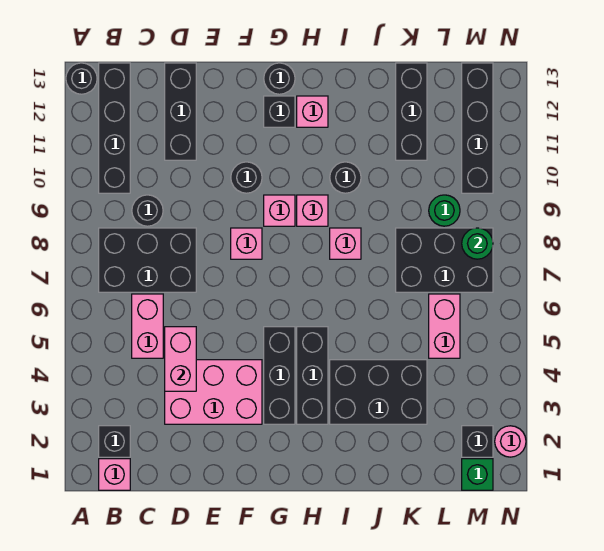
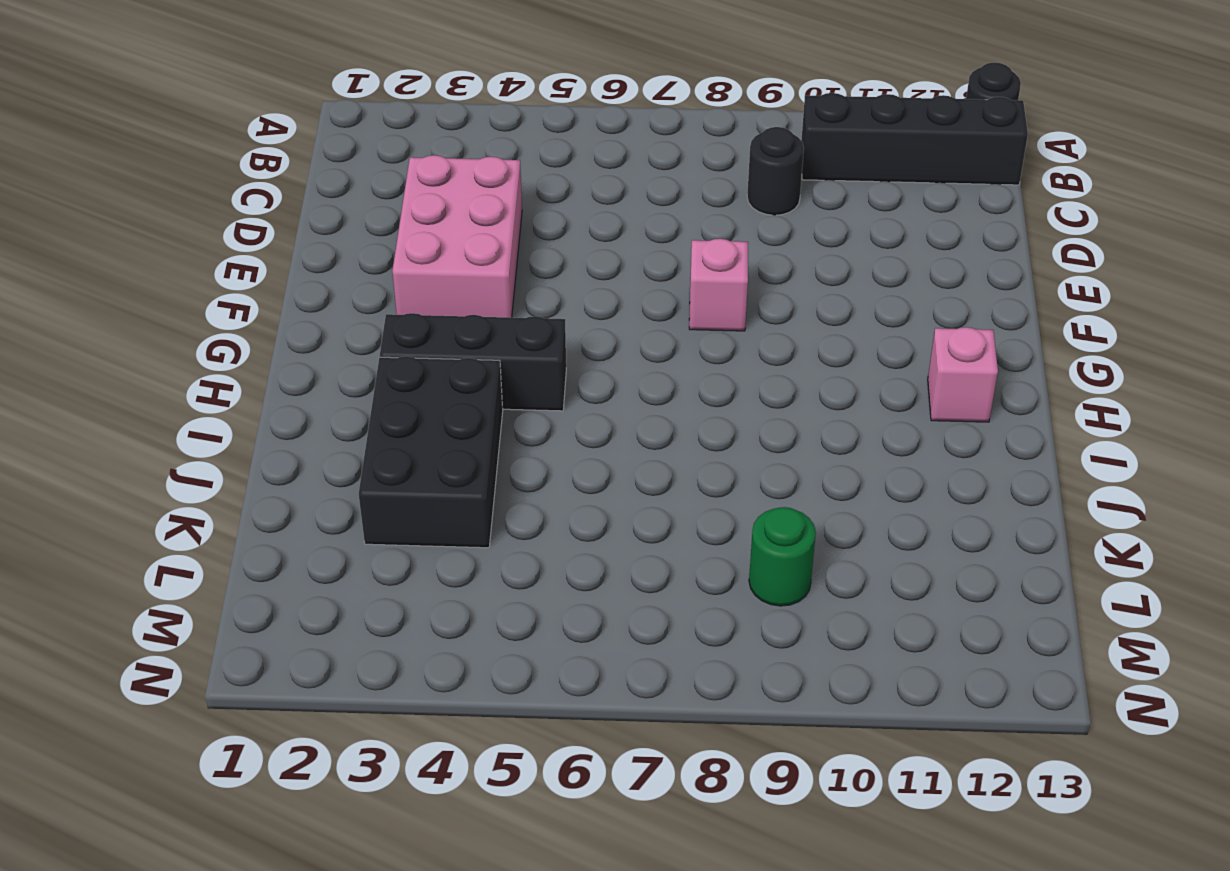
none -> pink 1x1 brick [99,459,130,490]
none -> black 1x1 brick [99,426,130,457]
none -> black 2x3 brick [99,228,196,292]
none -> pink 1x2 brick [132,294,163,358]

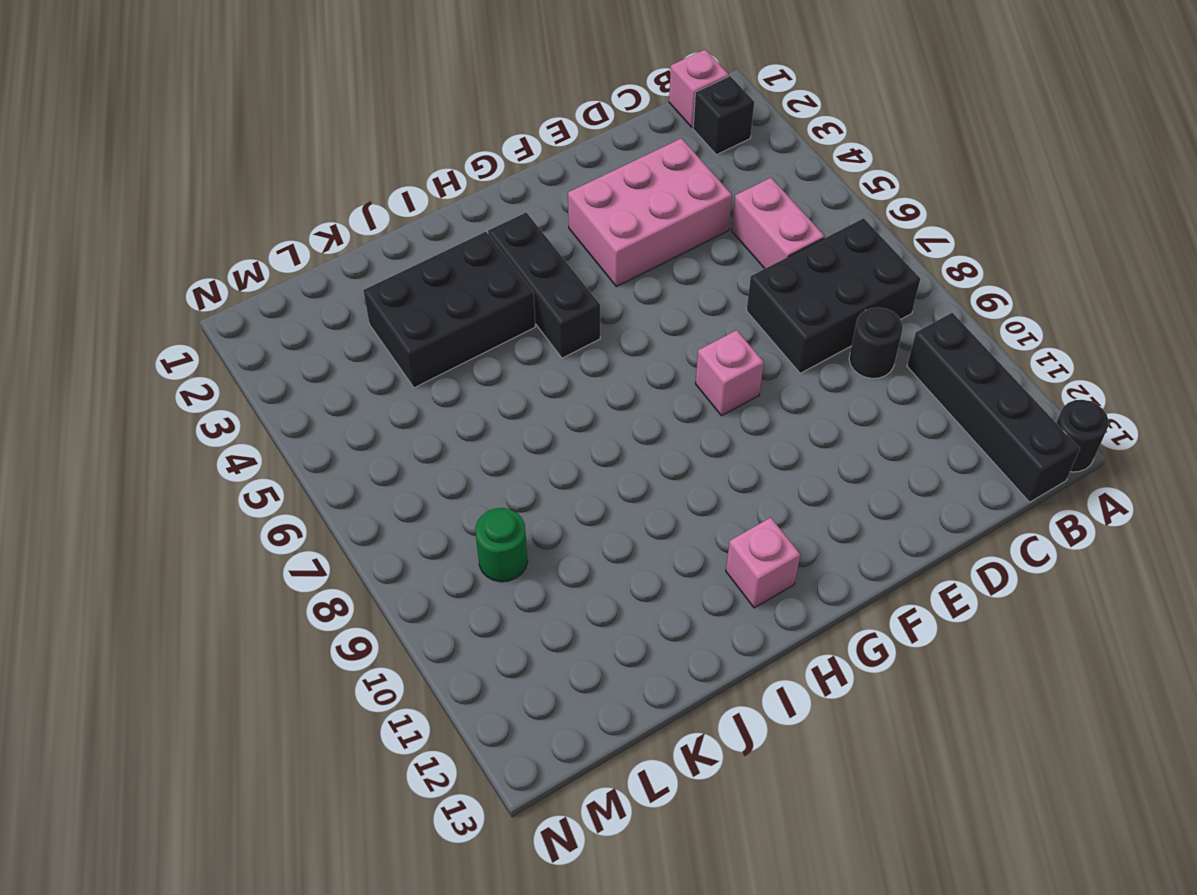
none -> black 1x3 brick [165,63,196,160]
none -> black 1x1 round brick [231,162,262,193]
none -> black 1x3 brick [264,327,295,424]
none -> pink 1x1 brick [264,195,295,226]

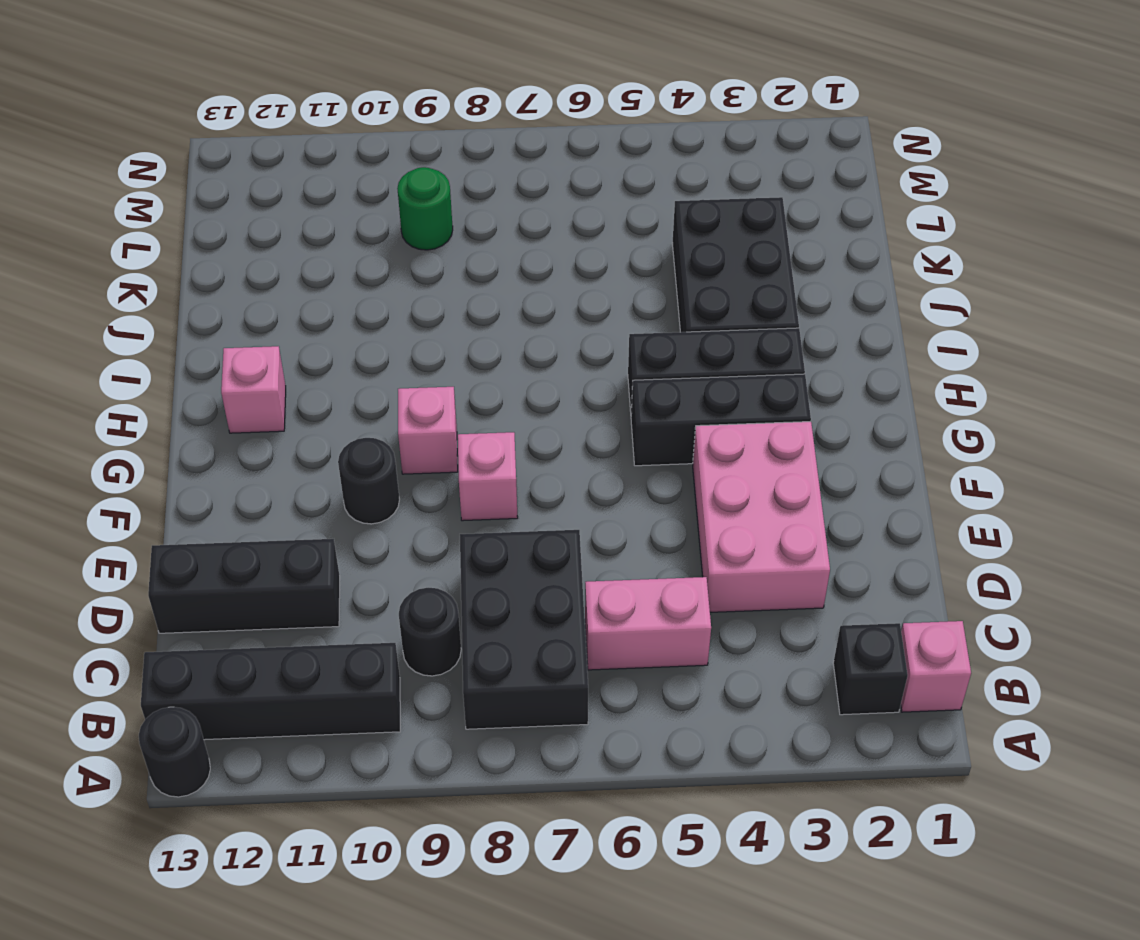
none -> black 1x1 brick [264,96,295,127]
none -> black 1x1 round brick [264,63,295,94]
none -> pink 1x1 brick [297,195,328,226]
none -> pink 1x1 brick [330,228,361,259]

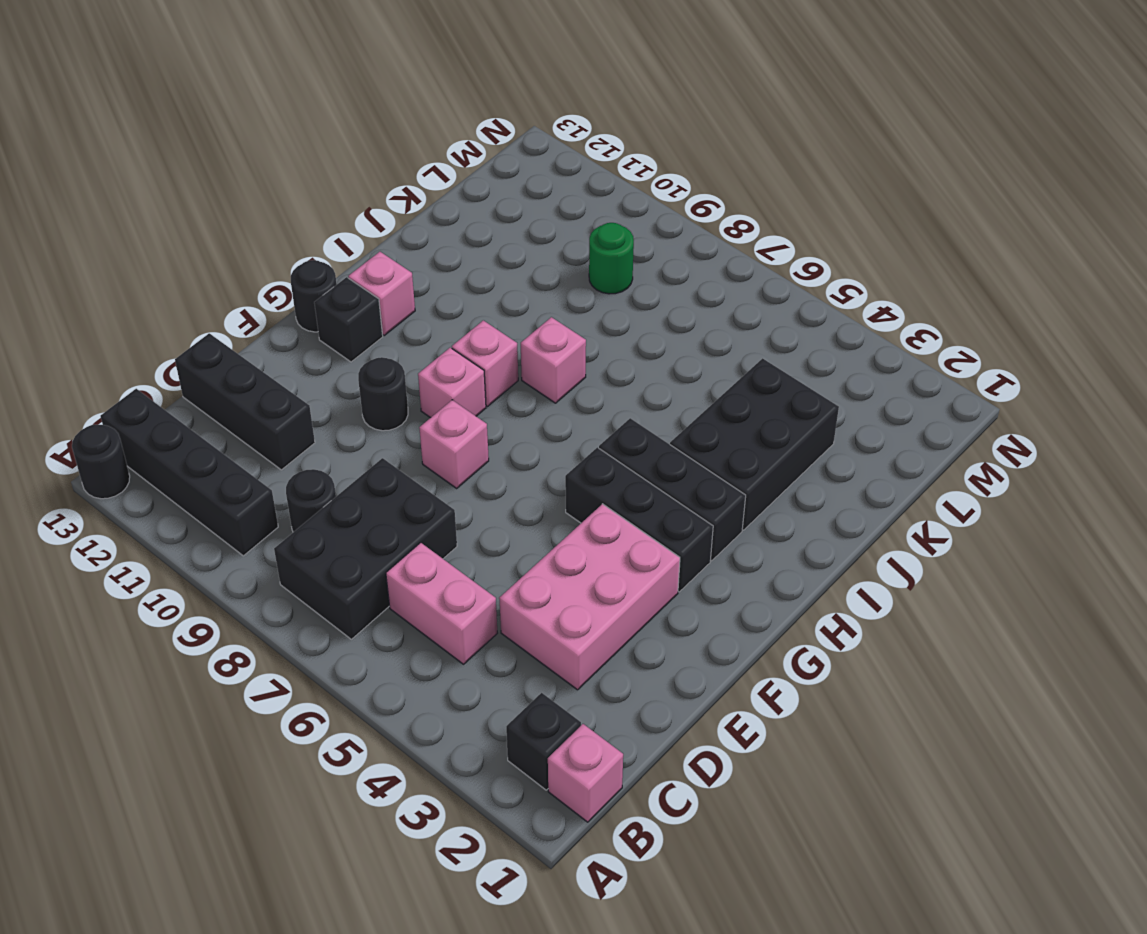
none -> black 1x1 round brick [330,162,361,193]
none -> black 2x3 brick [396,228,493,292]
none -> black 1x3 brick [396,63,427,160]
none -> pink 1x2 brick [429,294,460,358]

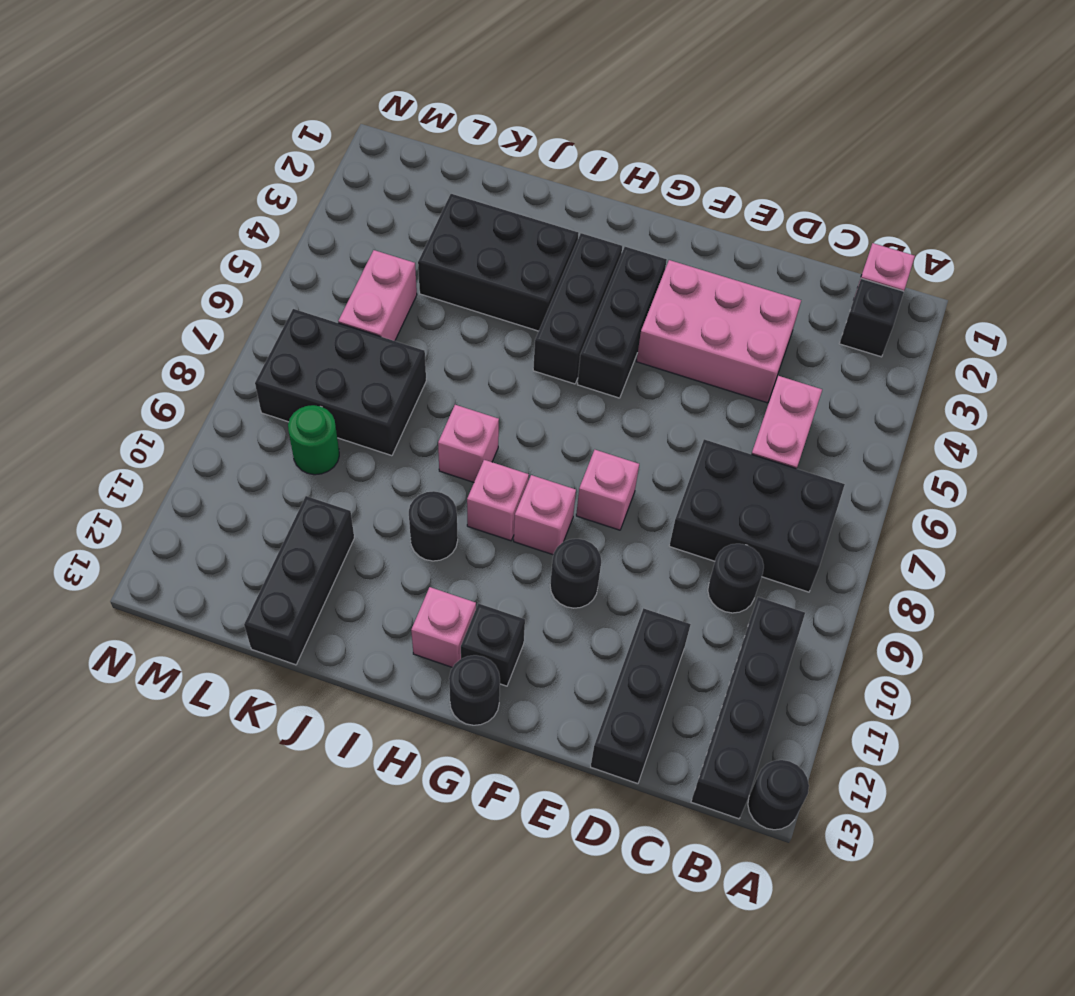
none -> green 1x1 brick [462,459,493,490]
none -> black 1x1 brick [462,426,493,457]
none -> black 1x4 brick [462,63,493,193]
none -> pink 1x1 round brick [495,426,526,457]

